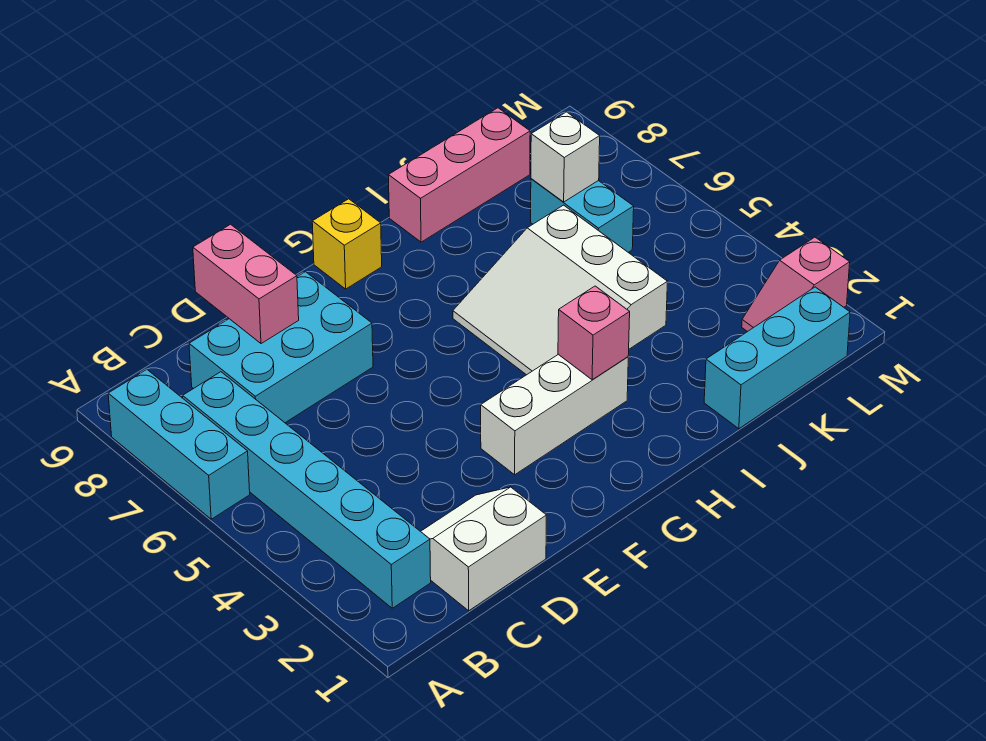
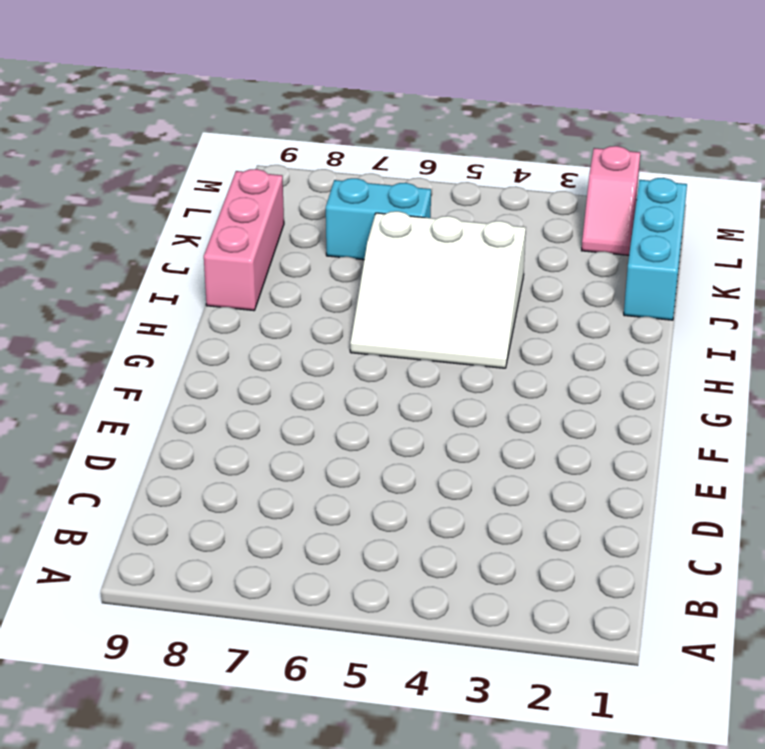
none -> cyan 1x3 brick [108,369,250,519]
none -> cyan 1x6 brick [183,372,431,608]
none -> white 2x2 slope [421,487,547,611]

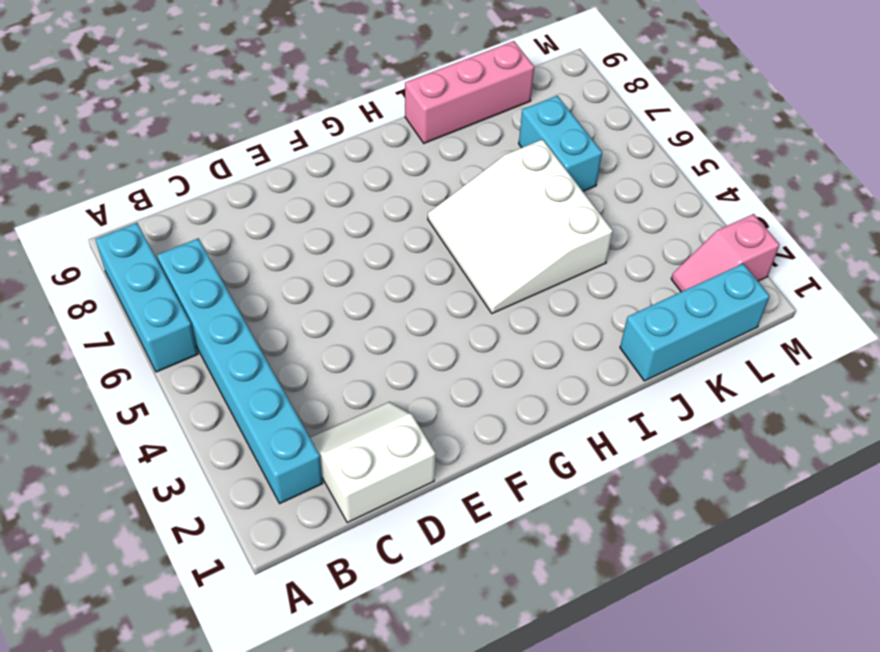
none -> cyan 2x3 brick [189,272,373,423]
none -> white 1x3 brick [481,354,628,475]
none -> yellow 1x1 brick [312,199,382,289]

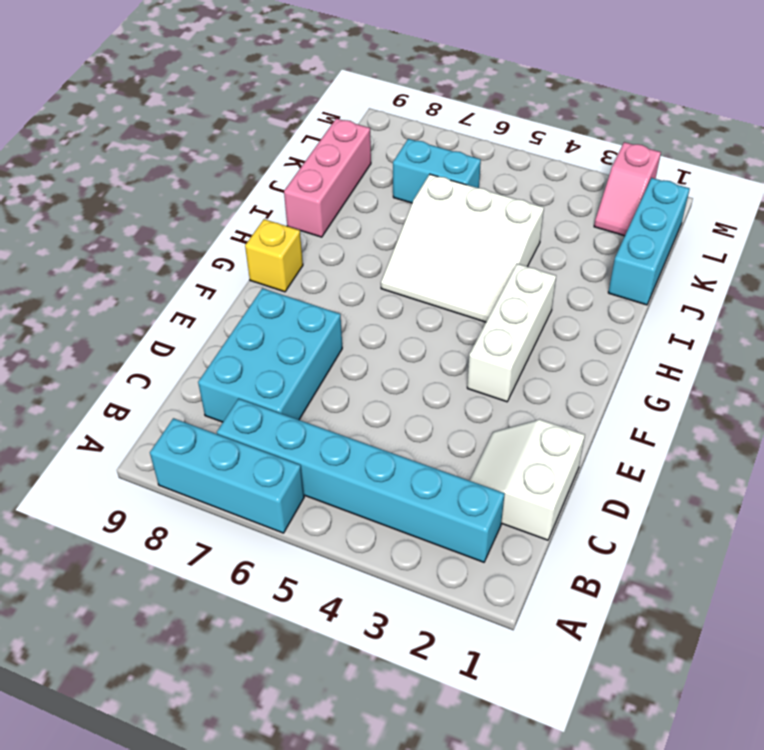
none -> pink 1x2 brick [193,224,299,344]
none -> pink 1x1 brick [558,286,630,380]
none -> white 1x1 brick [531,112,600,202]

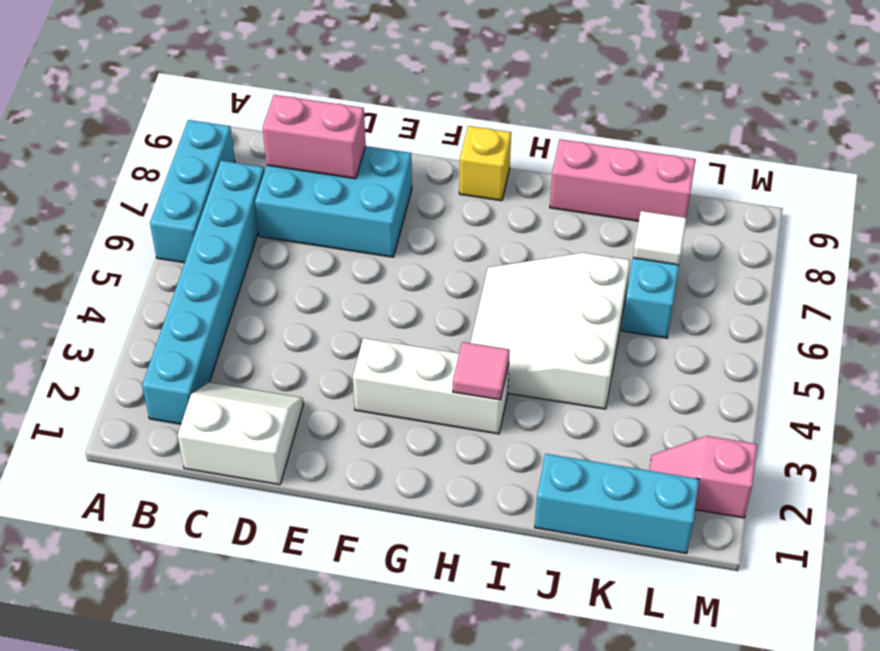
pink 1x2 brick [263,95,366,179] -> pink 1x2 brick turned to [193,224,299,344]
pink 1x1 tile [453,342,510,400] -> pink 1x1 brick [558,286,630,380]
white 1x1 tile [633,211,686,265] -> white 1x1 brick [531,112,600,202]

